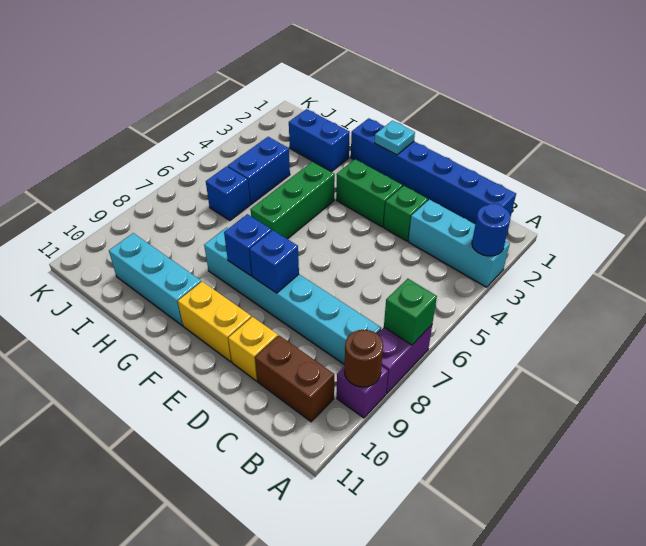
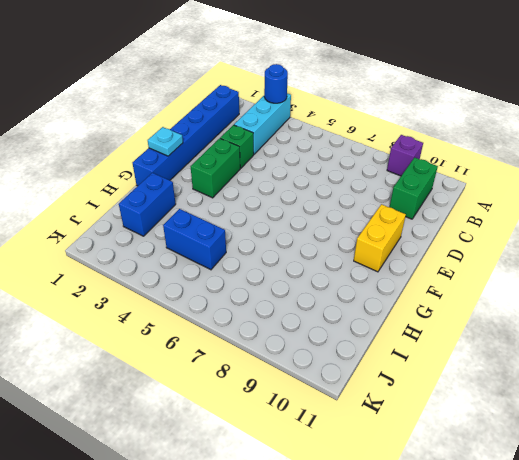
green 1x2 brick [390,158,438,219] -> brown 1x2 brick [255,335,334,422]
none -> purple 1x2 brick [378,325,432,394]
none -> cyan 1x6 brick [204,227,381,365]
none -> yellow 1x1 brick [228,317,278,381]

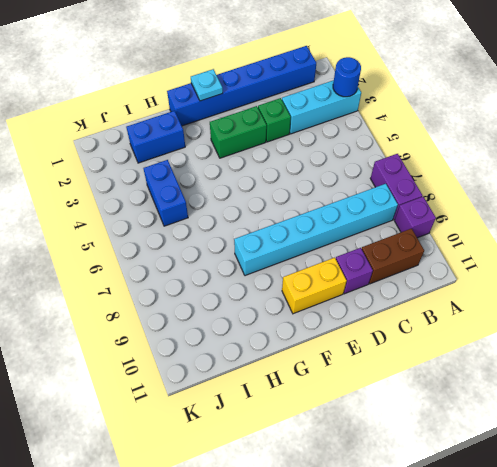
purple 1x1 brick [336,248,373,294] -> yellow 1x1 brick [228,317,278,381]
none -> green 1x3 brick [250,161,335,239]
none -> cyan 1x3 brick [109,233,201,325]
none -> blue 1x1 brick [206,166,250,221]

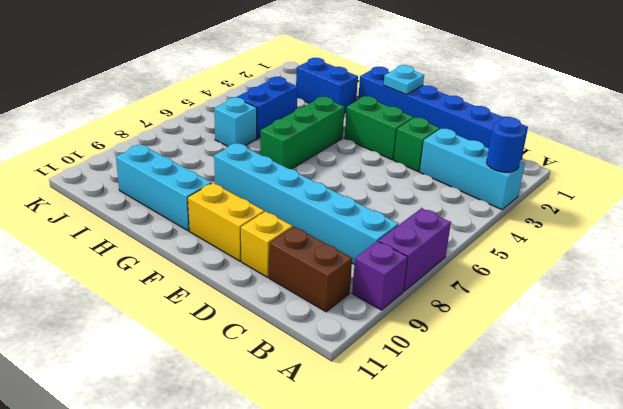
cyan 1x1 brick [214,97,257,146] -> blue 1x1 brick [206,166,250,221]
none -> green 1x1 brick [384,279,437,345]
none -> brown 1x1 round brick [344,330,383,387]
none -> blue 1x1 brick [250,230,299,293]

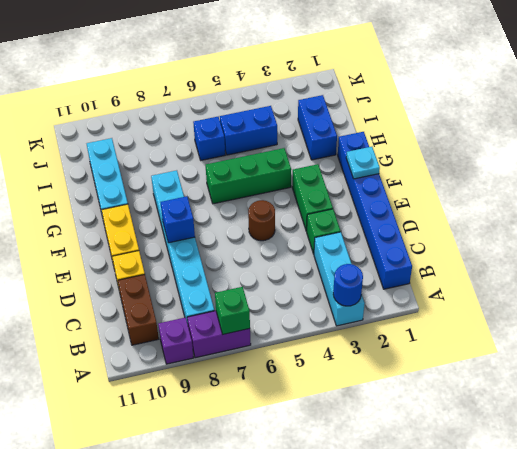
brown 1x1 round brick [248,200,275,241] -> brown 1x1 round brick moved to [344,330,383,387]
none -> blue 1x1 brick [224,214,272,276]

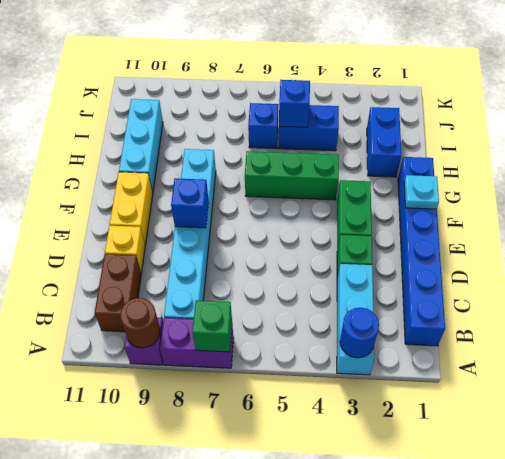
blue 1x1 brick [279,80,310,127] -> blue 1x1 brick moved to [224,214,272,276]

